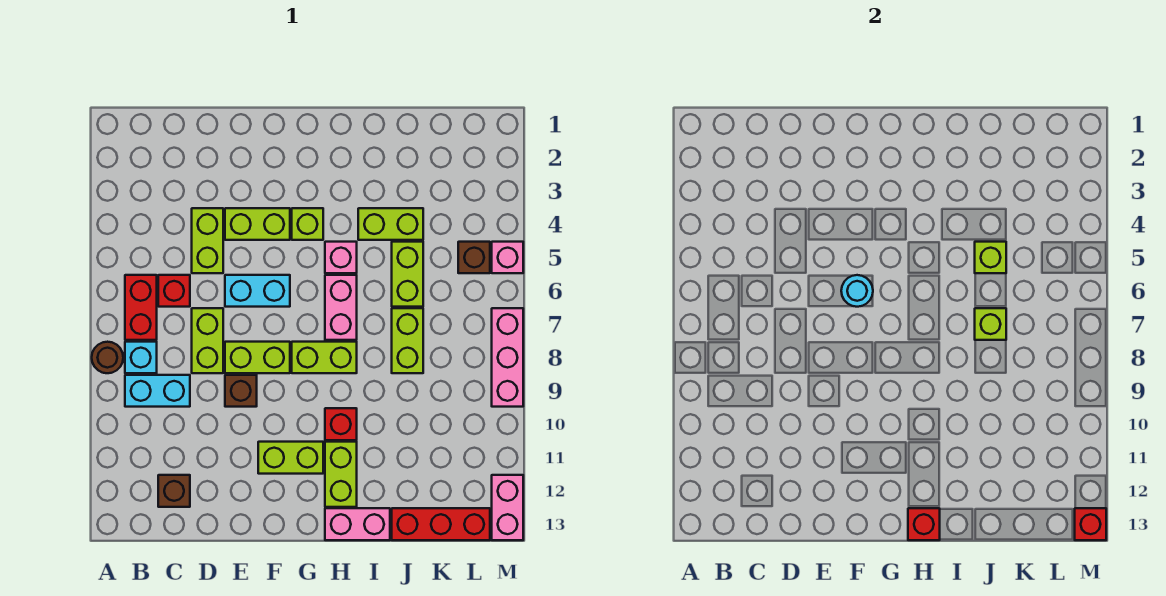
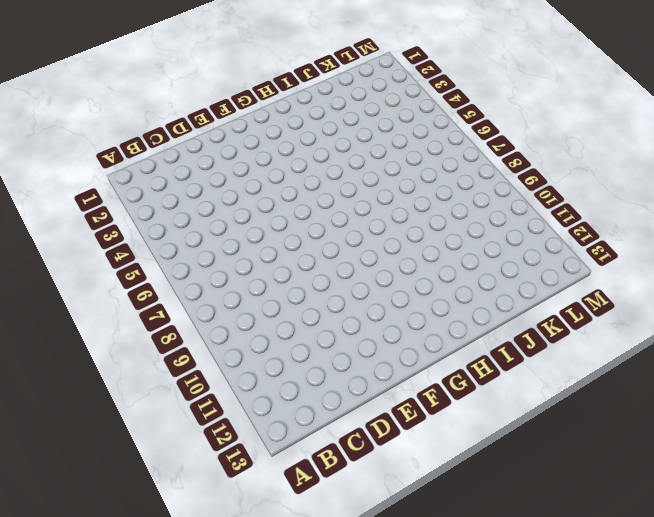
none -> brown 1x1 round brick [92,342,123,373]
none -> red 1x2 brick [125,275,157,340]
none -> cyan 1x1 brick [125,342,157,373]
none -> cyan 1x2 brick [125,375,190,407]

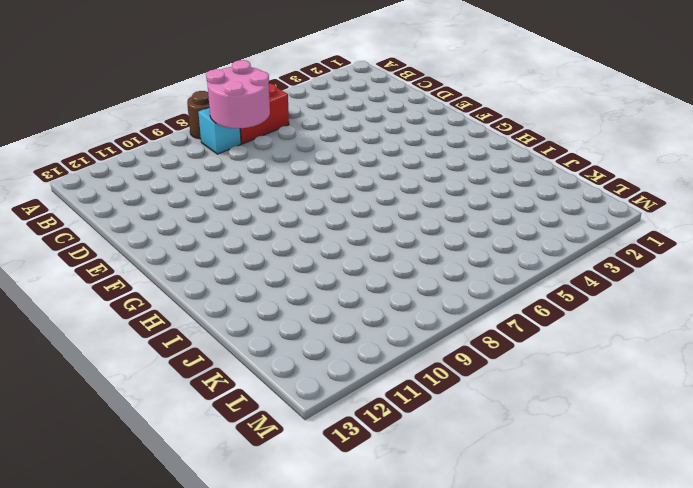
pink 2x2 round brick [206,60,270,128] -> none
none -> cyan 1x2 brick [125,375,190,407]
none -> red 1x1 brick [158,275,190,307]
none -> brown 1x1 brick [158,475,190,507]
none -> lime 1x2 brick [192,208,223,273]

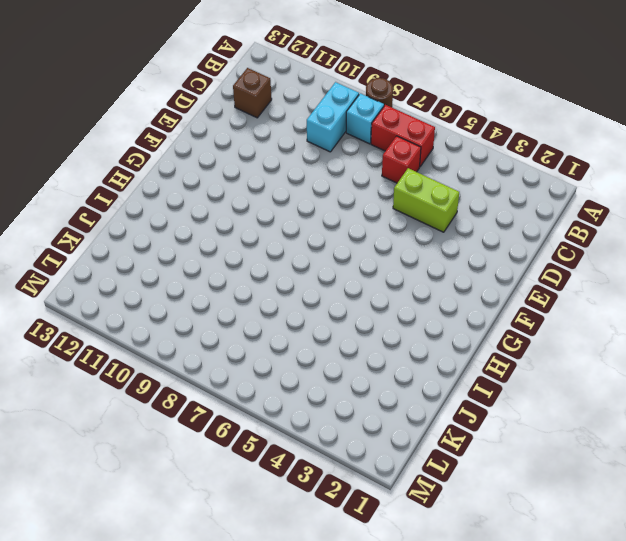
none -> lime 1x2 brick [192,308,223,373]
none -> lime 1x2 brick [225,208,290,240]
none -> cyan 1x2 brick [225,275,290,307]
none -> lime 1x2 brick [225,342,290,373]

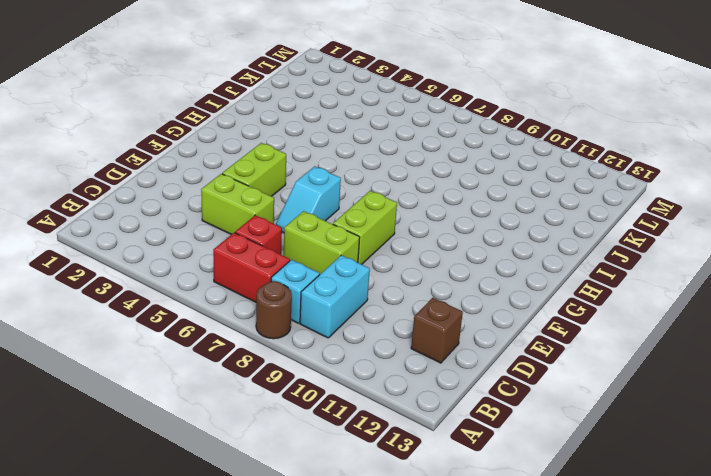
cyan 1x2 slope [276,166,341,233] -> cyan 1x2 brick [225,275,290,307]
none -> brown 1x1 brick [225,375,257,407]
none -> lime 1x2 brick [258,442,323,474]
none -> lime 1x1 brick [292,208,323,240]
none -> lime 1x2 brick [292,342,357,373]

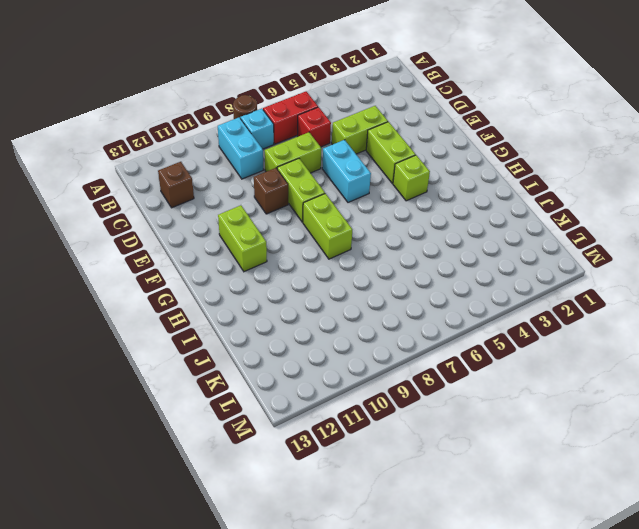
none -> pink 1x1 brick [325,242,357,273]
none -> pink 1x2 brick [325,275,357,340]
none -> red 1x1 brick [325,408,357,440]
none -> lime 1x2 brick [325,442,357,507]

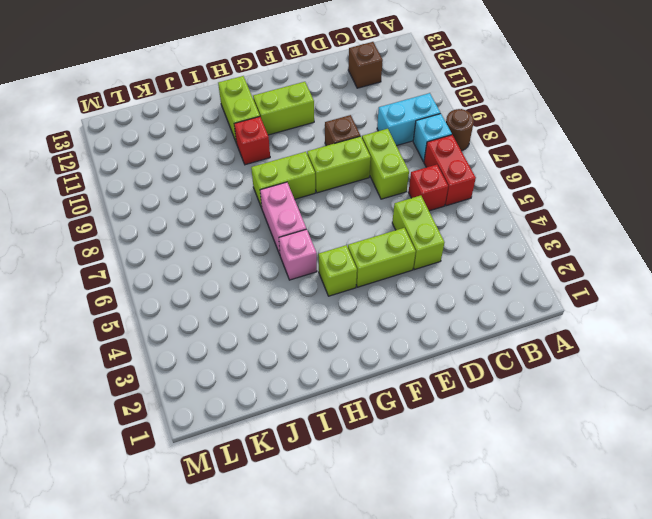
none -> cyan 1x2 brick [225,275,290,307]
none -> pink 1x2 brick [325,508,390,540]
none -> lime 1x2 brick [358,208,423,240]
none -> lime 1x2 brick [392,242,423,307]

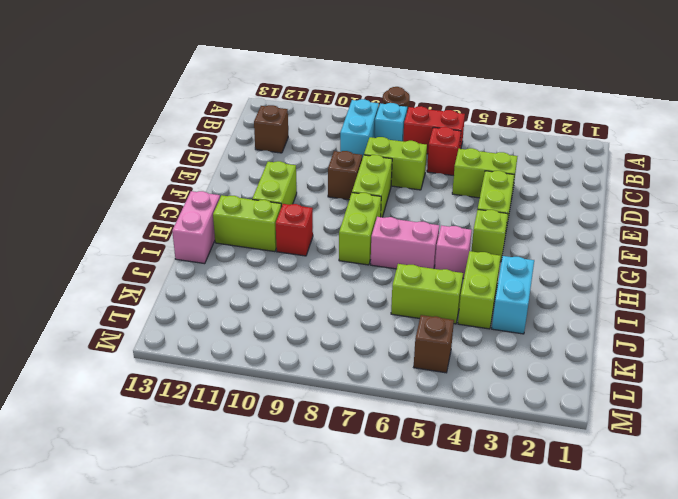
cyan 1x2 brick [492,256,534,334] -> cyan 1x2 brick moved to [225,275,290,307]
none -> lime 1x2 brick [392,308,423,373]
none -> red 1x3 brick [392,508,490,540]
none -> pink 1x1 brick [492,242,523,273]
none -> pink 1x3 brick [492,308,523,407]

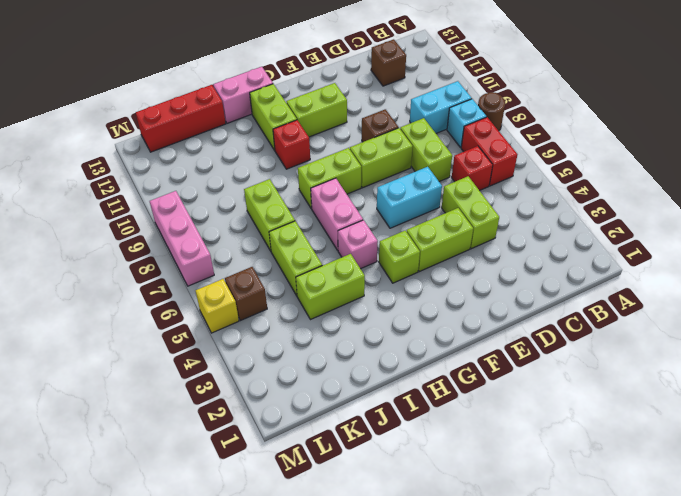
yellow 1x1 brick [196,279,239,333] -> pink 1x1 brick [492,242,523,273]
none -> pink 1x2 brick [492,475,523,540]
none -> cyan 1x1 round brick [841,275,873,307]
none -> red 1x1 brick [908,508,940,540]
none -> lime 1x1 brick [975,242,1006,273]

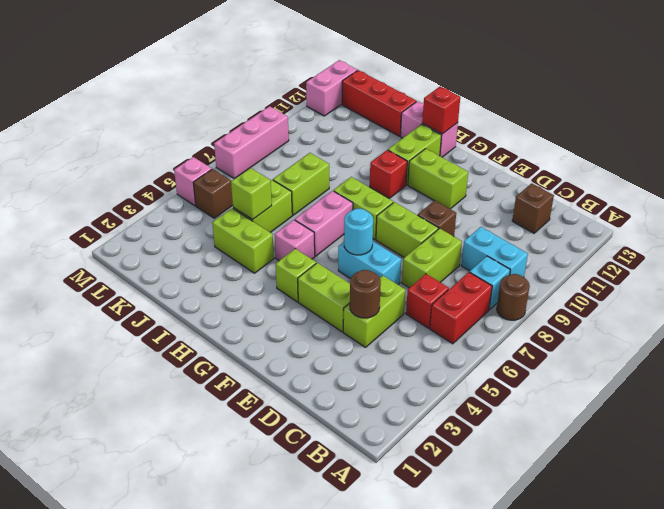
brown 1x1 round brick [350,270,381,318] -> none
none -> lime 1x1 brick [975,308,1006,340]
none -> red 1x1 brick [1075,508,1106,540]

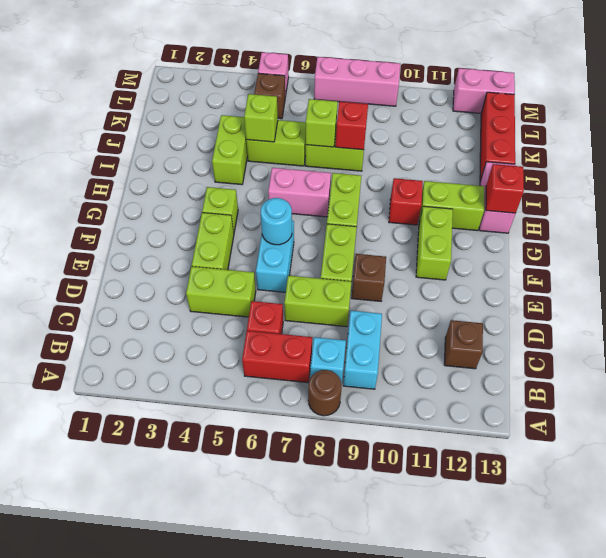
red 1x1 brick [335,102,368,150] -> red 1x1 brick moved to [1075,508,1106,540]
none -> pink 1x1 brick [325,242,357,273]

